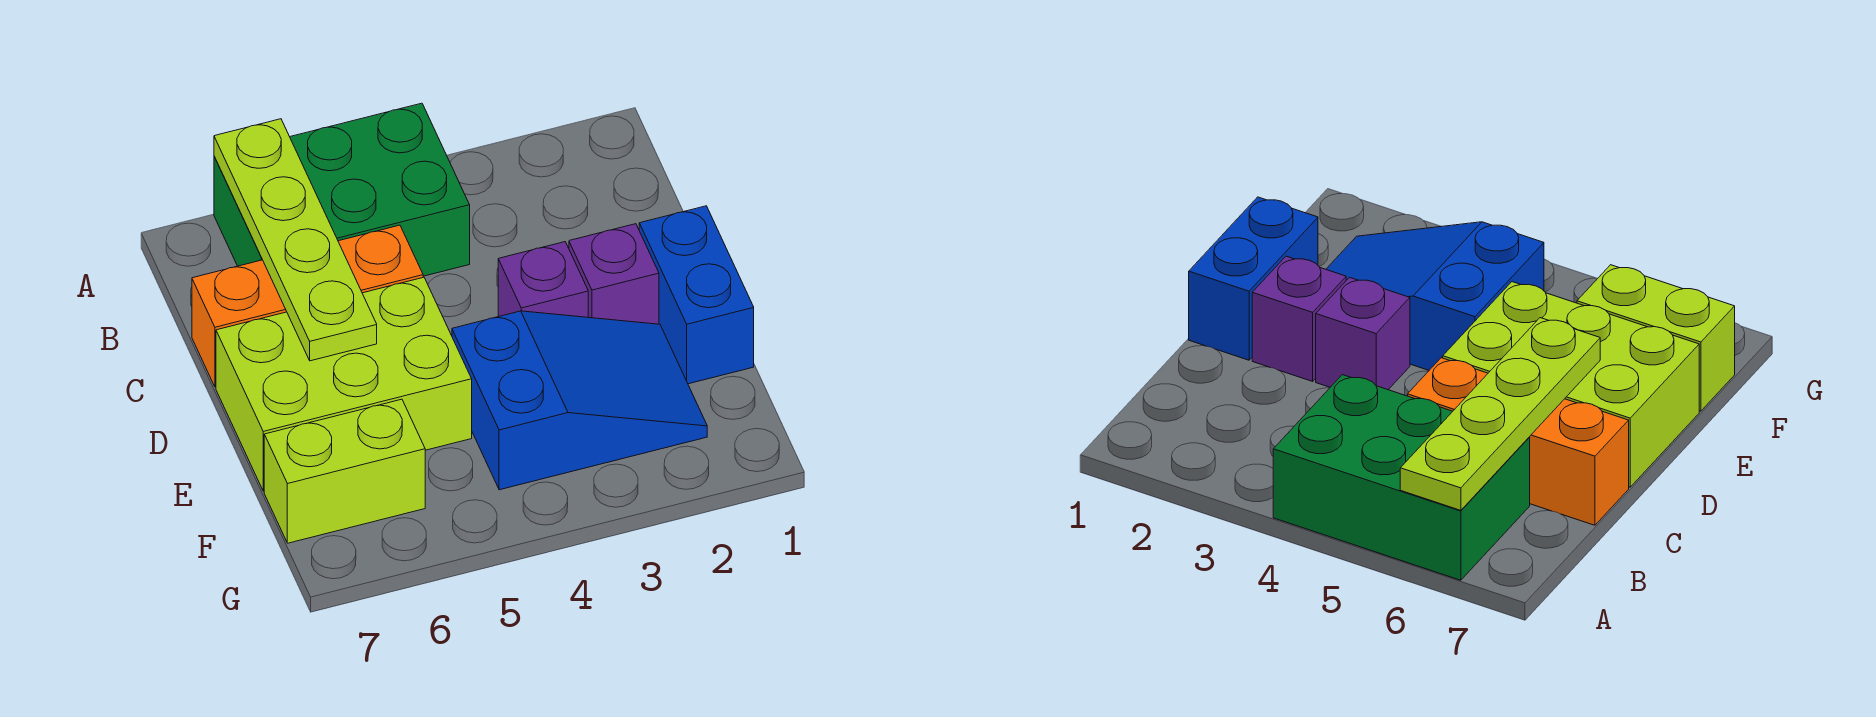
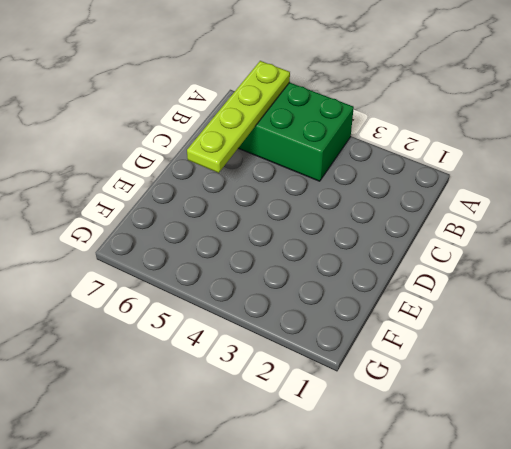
none -> orange 1x3 brick [192,225,423,387]
none -> blue 1x2 brick [639,206,754,384]

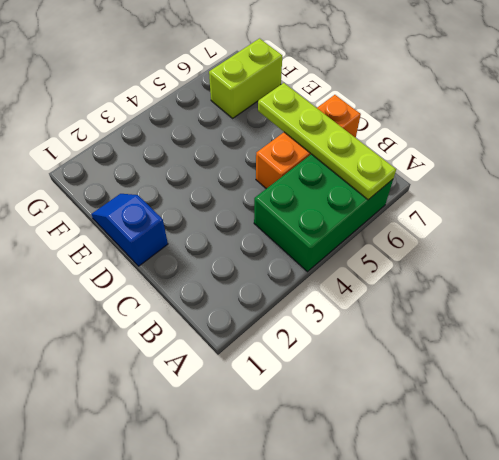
blue 1x2 slope [91,194,168,266] -> blue 1x2 brick [639,206,754,384]
none -> purple 1x1 brick [569,224,659,324]
none -> purple 1x1 brick [498,242,588,317]

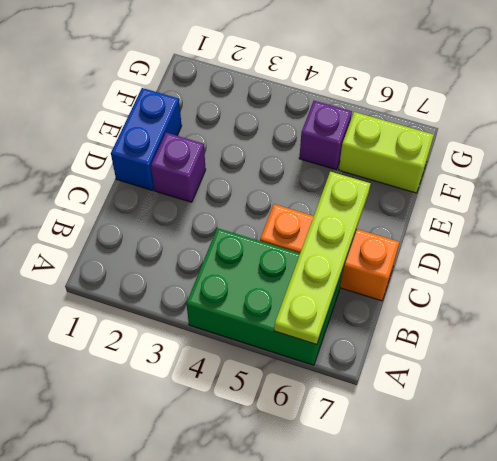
purple 1x1 brick [299,101,352,170] -> purple 1x1 brick moved to [498,242,588,317]
none -> lime 2x3 brick [216,277,472,491]
none -> blue 2x3 slope [452,311,707,490]

